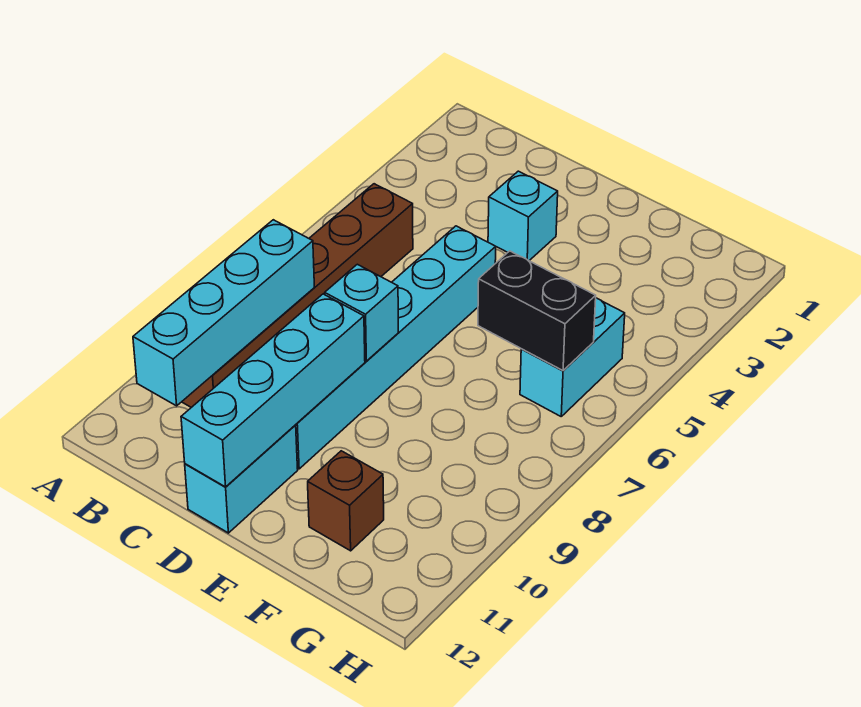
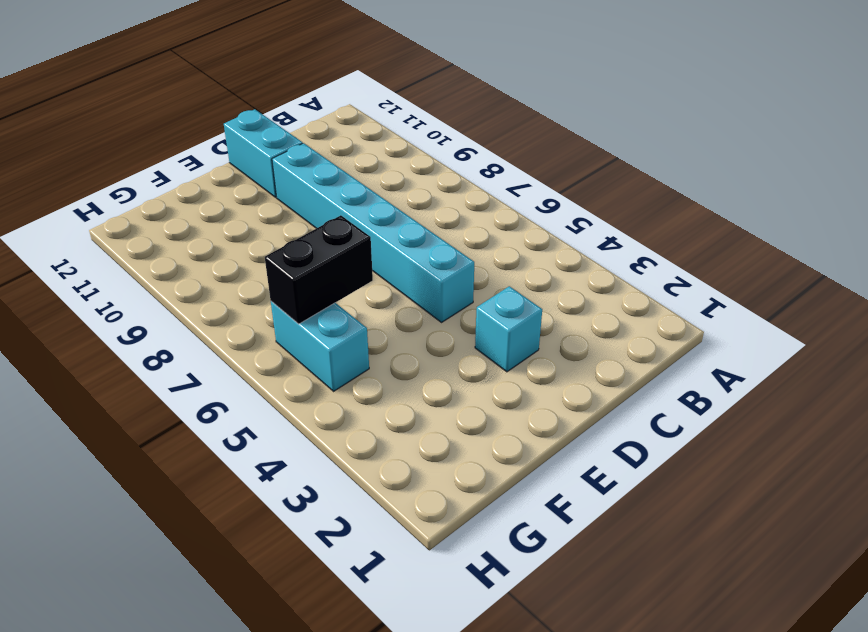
none -> brown 1x6 brick [182,184,413,407]
none -> brown 1x1 brick [308,451,384,551]

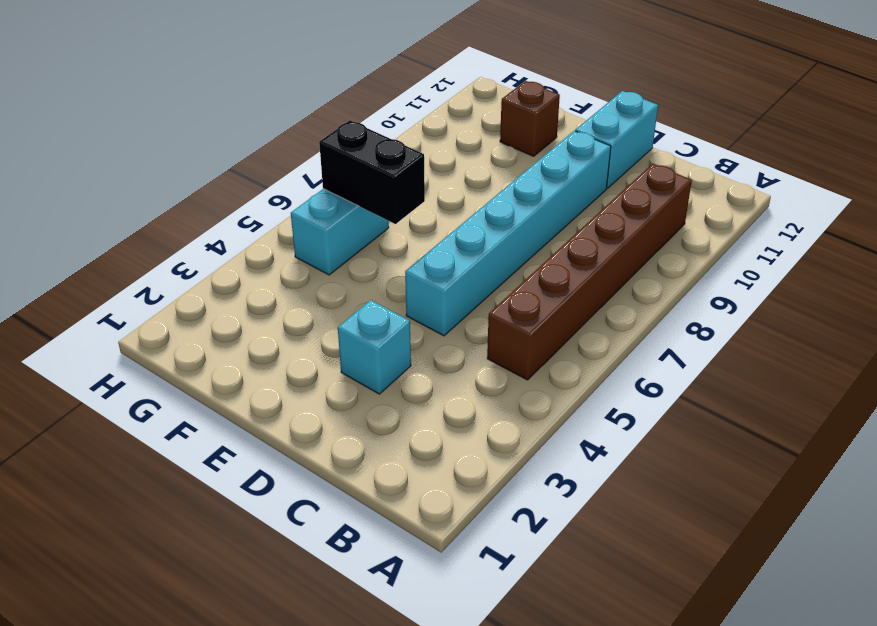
none -> cyan 1x4 brick [133,220,314,406]
none -> cyan 1x1 brick [325,264,398,361]

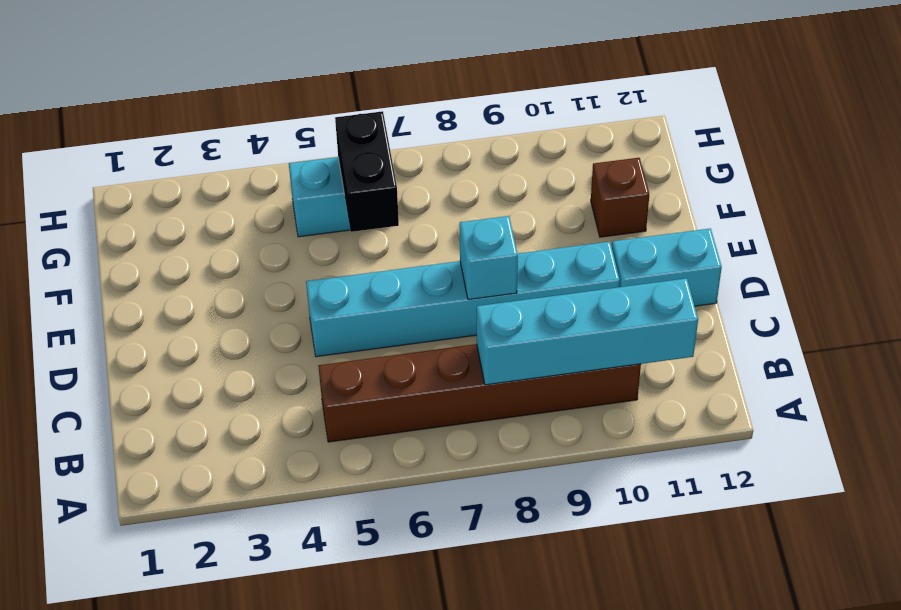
none -> cyan 1x1 brick [488,171,558,261]
none -> cyan 1x4 brick [181,294,365,487]

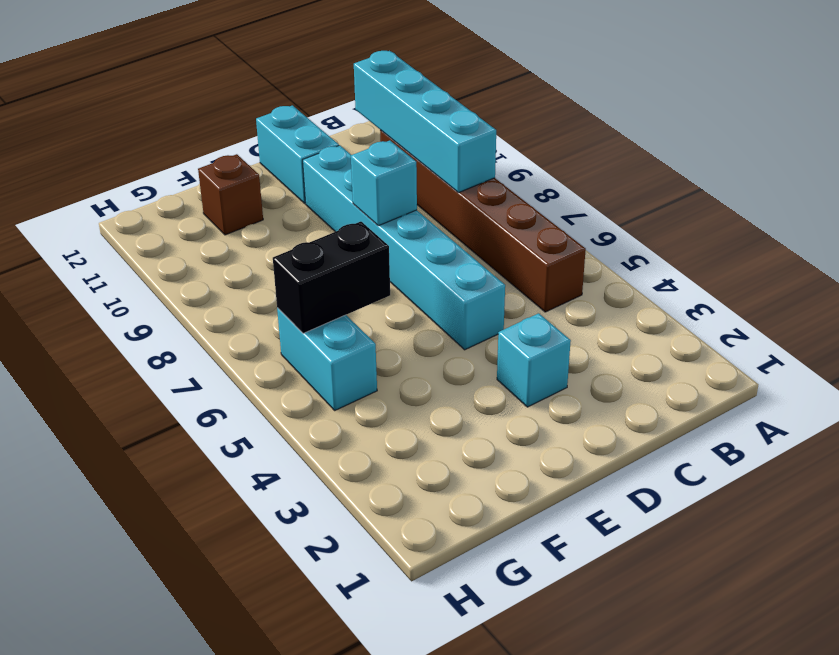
none -> cyan 1x4 brick [181,294,365,487]

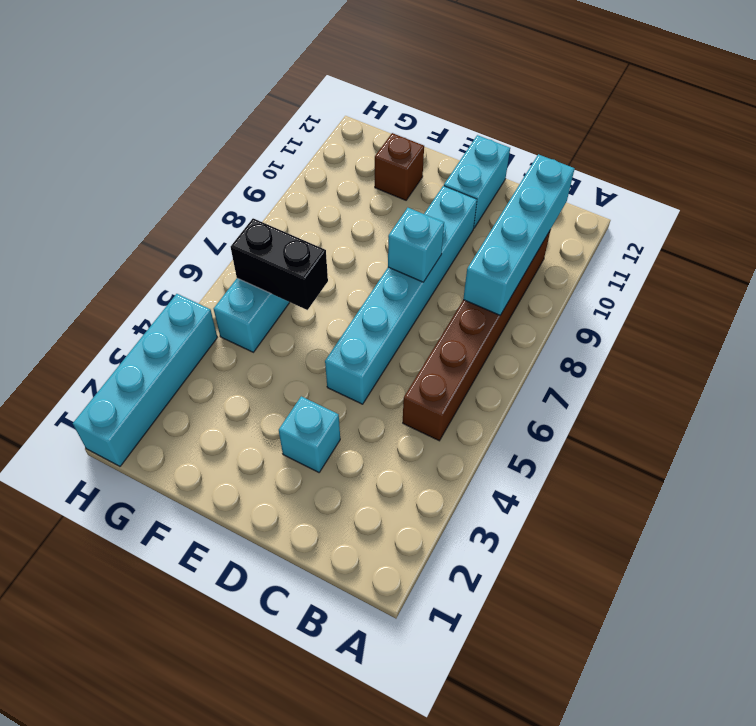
cyan 1x4 brick [73,294,217,466] -> cyan 1x4 brick moved to [181,294,365,487]

